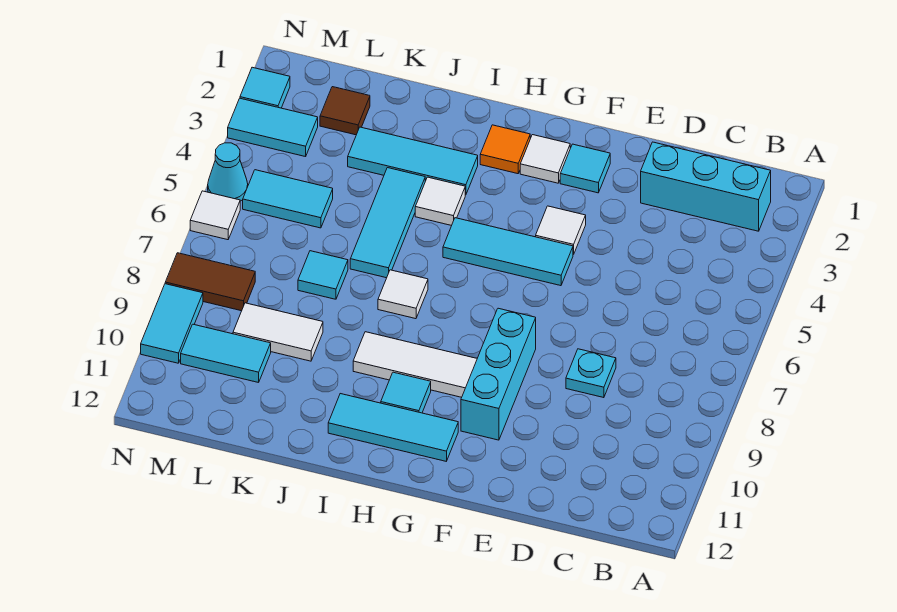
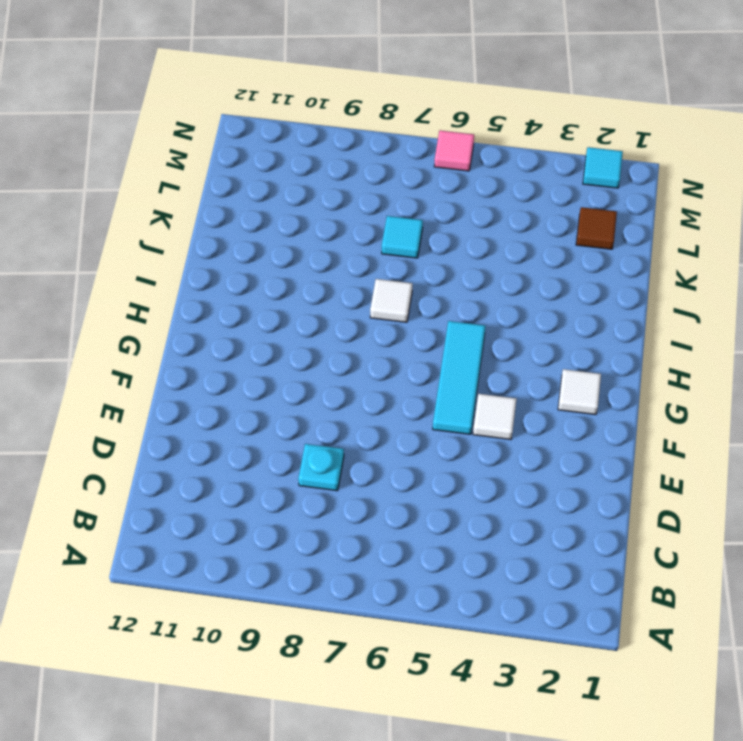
pink 1x1 tile [434,130,474,171] -> white 1x1 tile [190,191,240,240]
none -> cyan 1x3 brick [641,142,771,231]
none -> cyan 1x1 tile [560,144,610,193]
none -> cyan 1x3 brick [461,308,536,440]

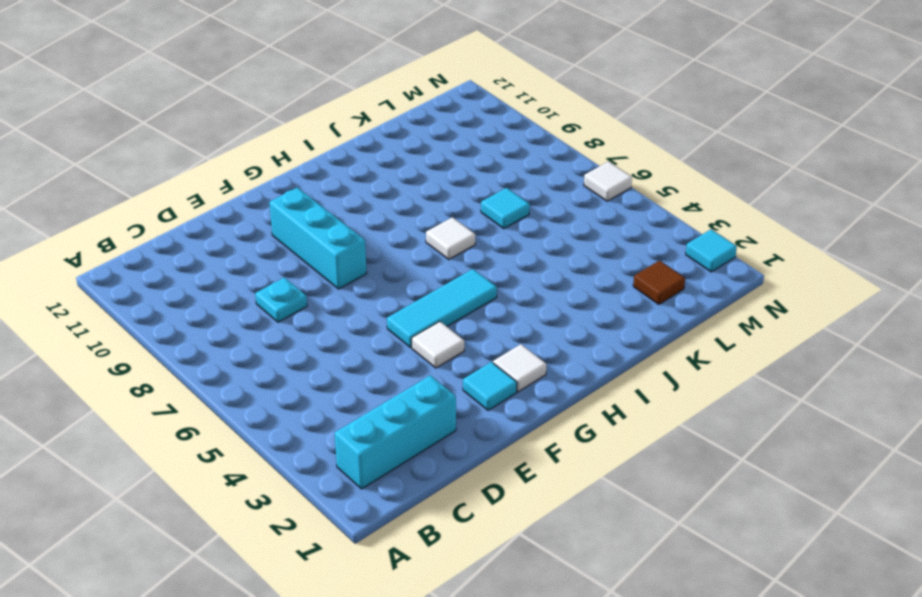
none -> white 1x3 tile [353,332,477,397]
none -> cyan 1x3 tile [328,394,458,461]
none -> orange 1x1 tile [480,125,530,174]

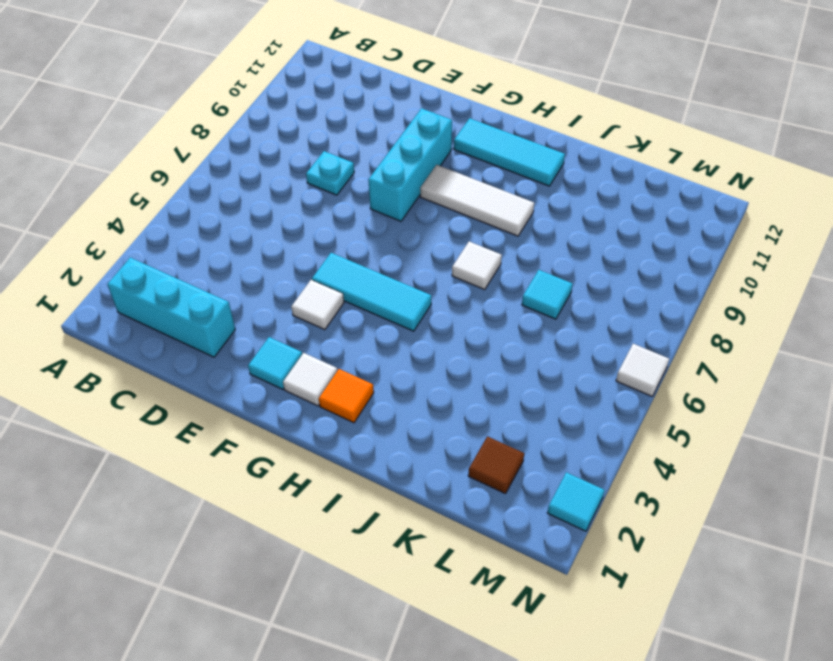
none -> cyan 1x1 tile [381,372,431,413]
none -> cyan 1x3 tile [348,127,478,195]
none -> white 1x1 tile [415,177,465,226]

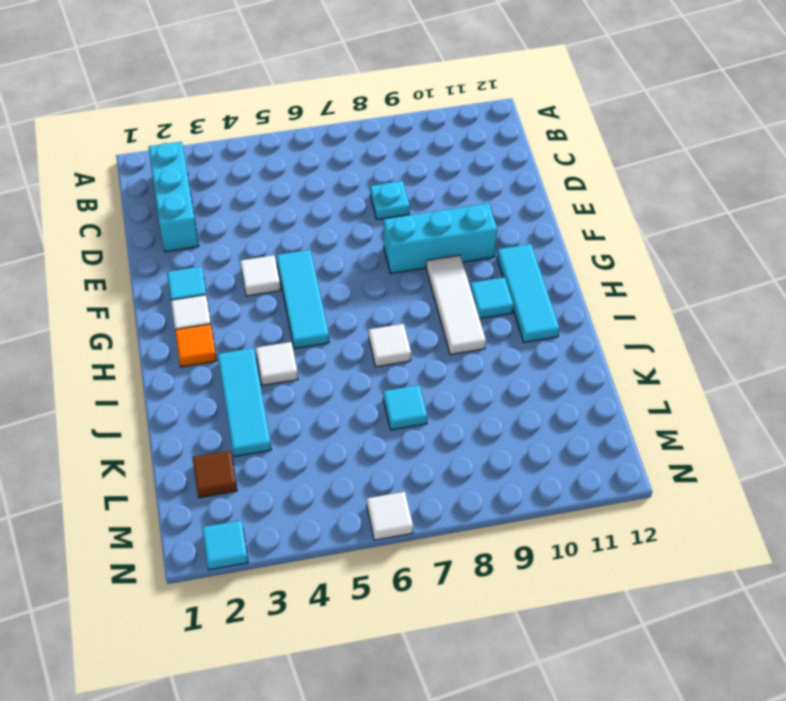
none -> cyan 1x3 tile [350,168,425,278]
none -> white 1x2 tile [233,303,323,361]
none -> cyan 1x2 tile [243,170,333,228]

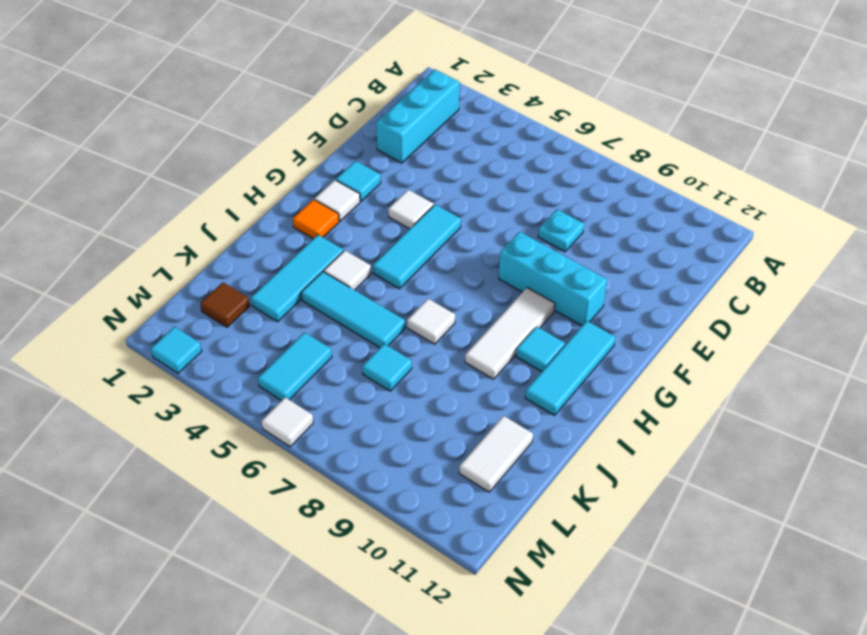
white 1x2 tile [459,416,533,492] -> white 1x2 tile moved to [233,303,323,361]
none -> cyan 1x2 tile [181,324,271,383]
none -> cyan 1x2 tile [228,98,318,157]
none -> brown 1x2 tile [165,253,255,311]

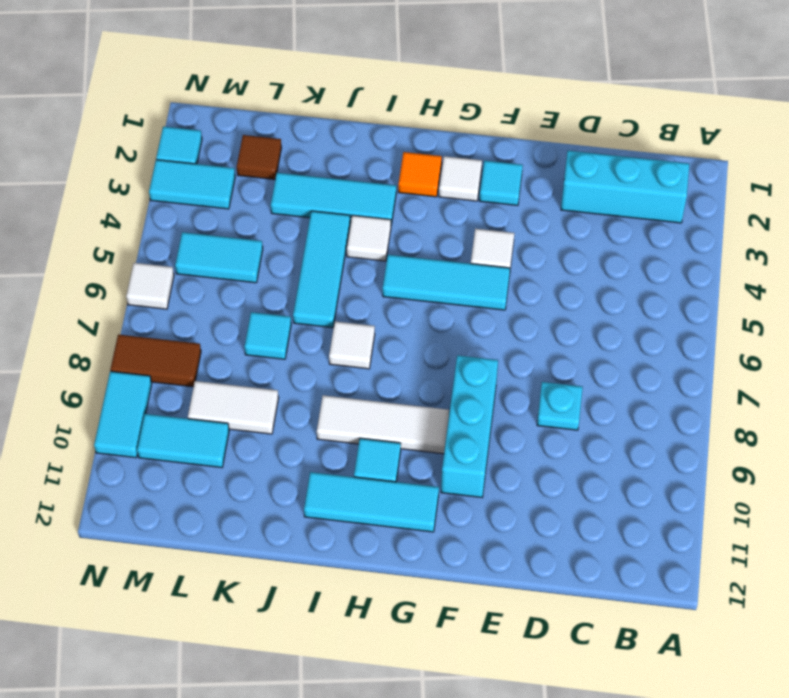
none -> cyan 1x1 cone [208,143,248,201]

